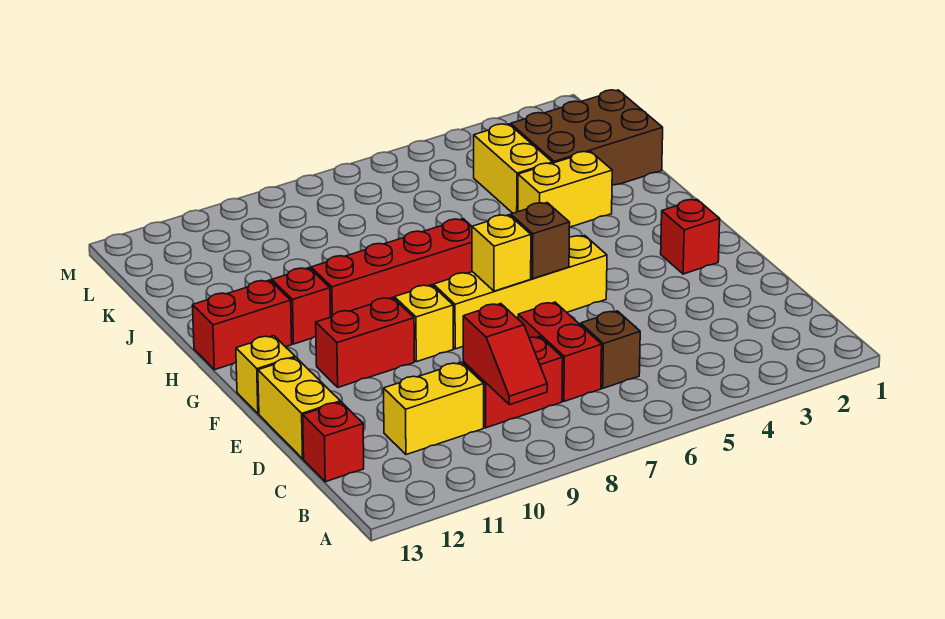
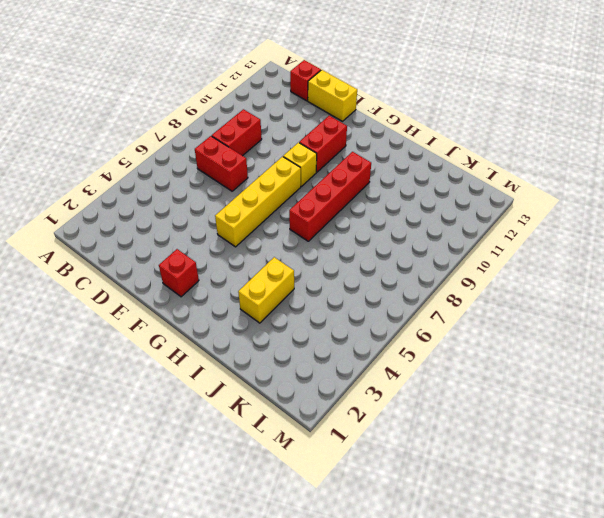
none -> brown 1x1 brick [581,311,640,388]
none -> yellow 1x2 brick [384,362,484,455]
none -> yellow 1x1 brick [236,336,295,414]

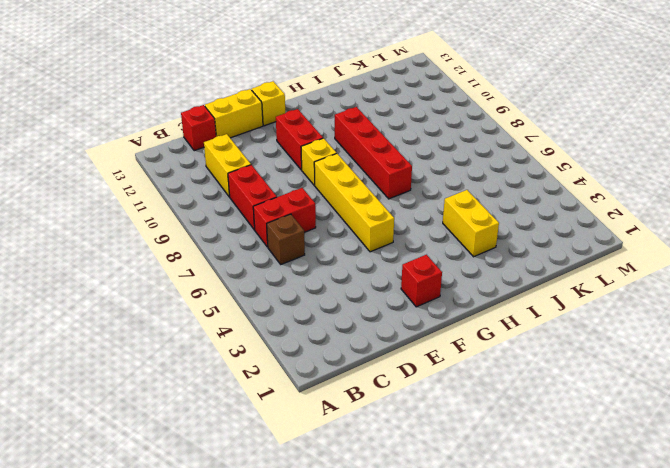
none -> red 1x1 brick [272,268,331,344]
none -> red 1x2 brick [193,280,292,370]
none -> brown 2x3 brick [511,90,663,185]

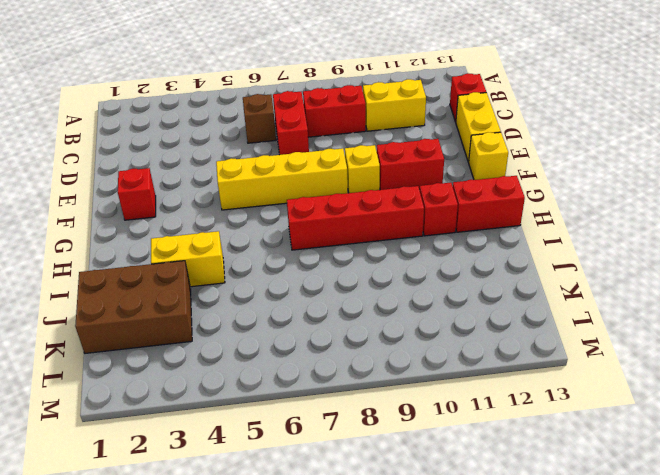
none -> yellow 1x2 brick [474,124,552,213]
none -> red 1x2 slope [463,304,547,405]
none -> brown 1x1 brick [511,203,570,279]

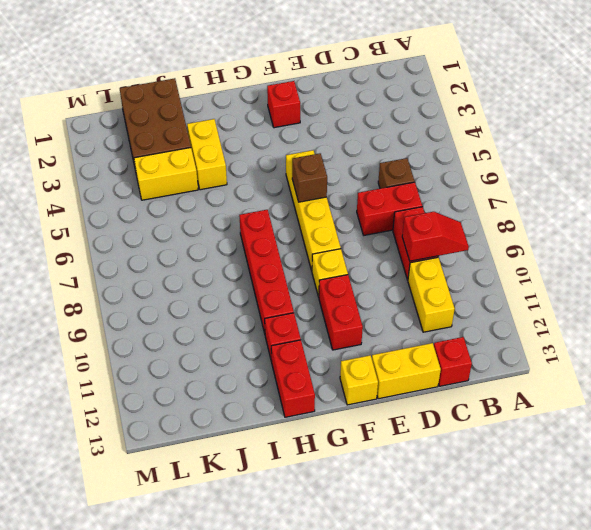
none -> yellow 1x1 brick [472,215,531,291]

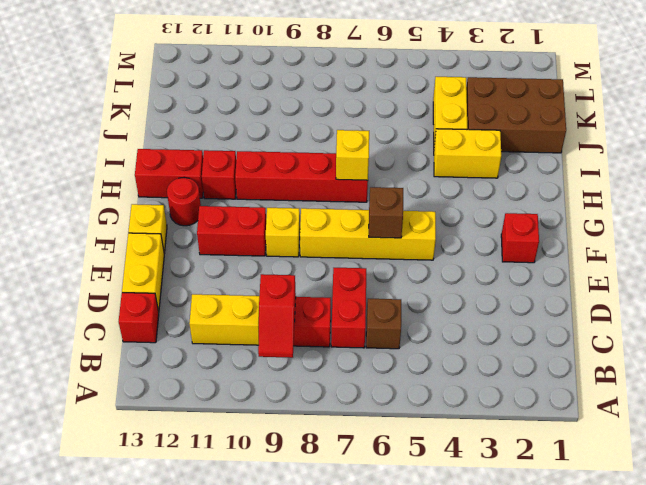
red 1x1 round brick [167,178,201,226] -> none
yellow 1x1 brick [336,130,369,180] -> yellow 1x1 brick moved to [472,215,531,291]

